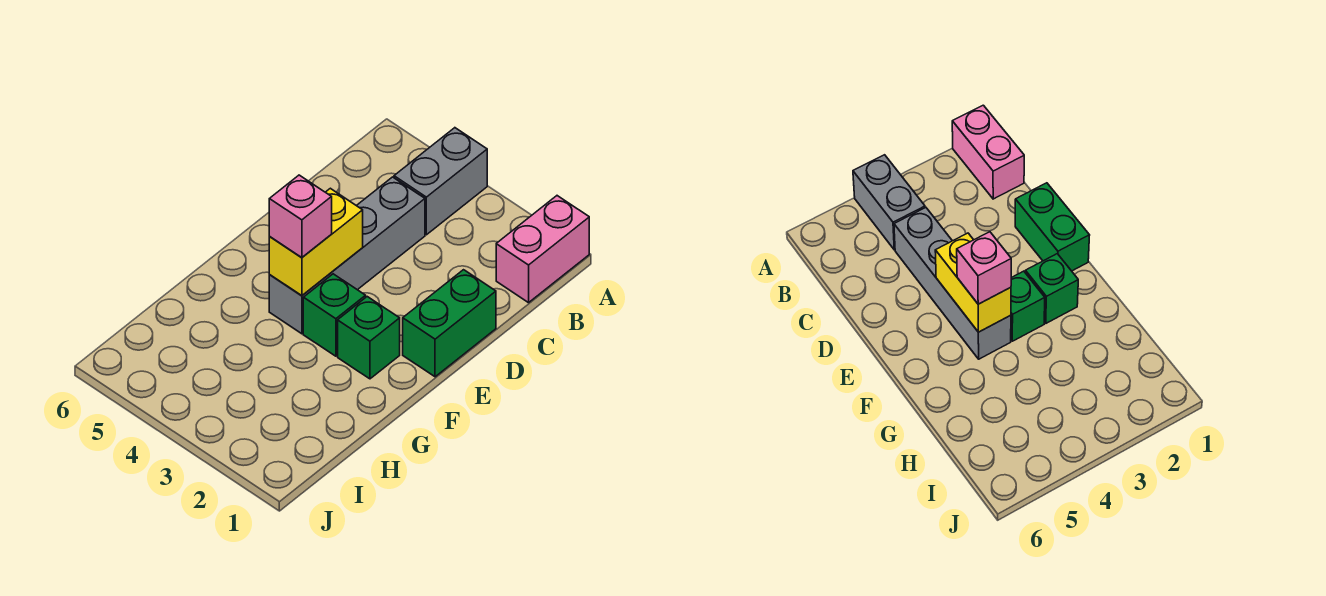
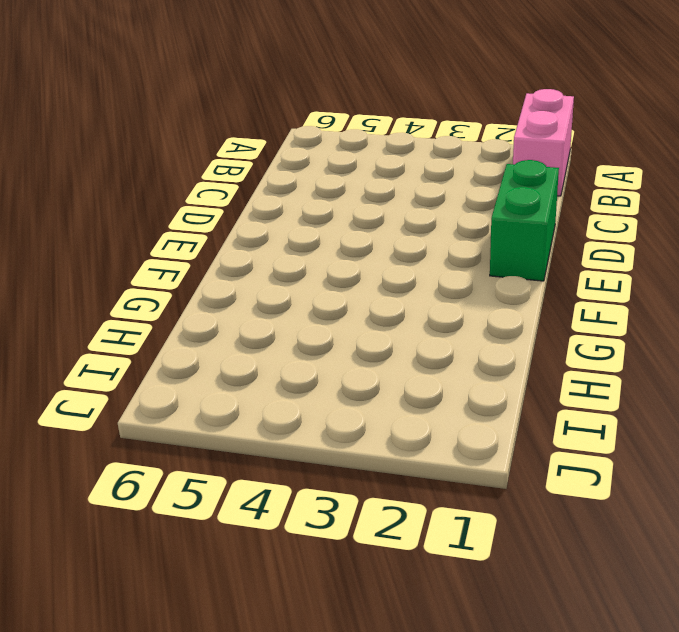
none -> grey 1x2 brick [394,128,487,235]
none -> grey 1x4 brick [269,177,425,334]

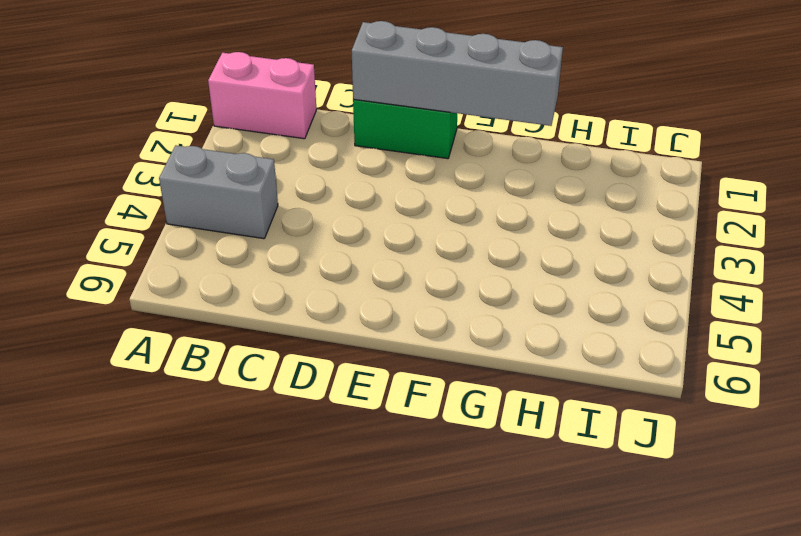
grey 1x4 brick [352,21,563,126] -> grey 1x4 brick moved to [269,177,425,334]
none -> green 1x1 brick [338,297,400,379]
none -> green 1x1 brick [303,274,366,356]

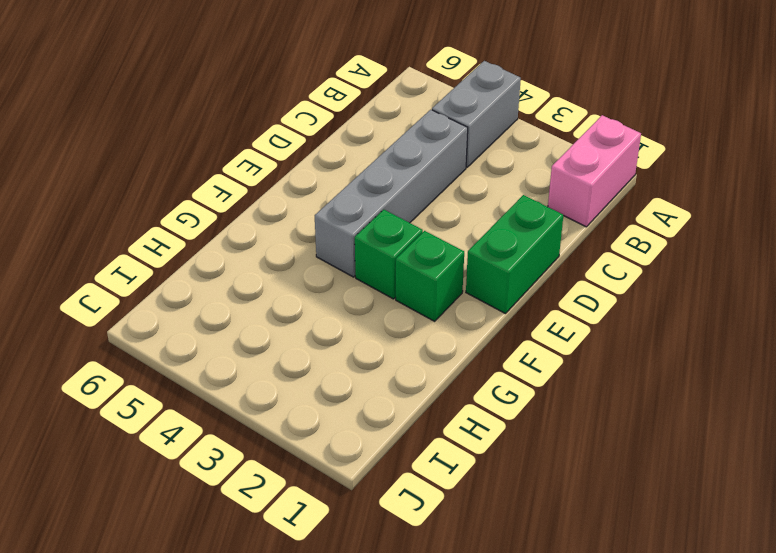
none -> yellow 1x2 brick [269,188,363,296]
none -> pink 1x1 brick [269,175,332,257]

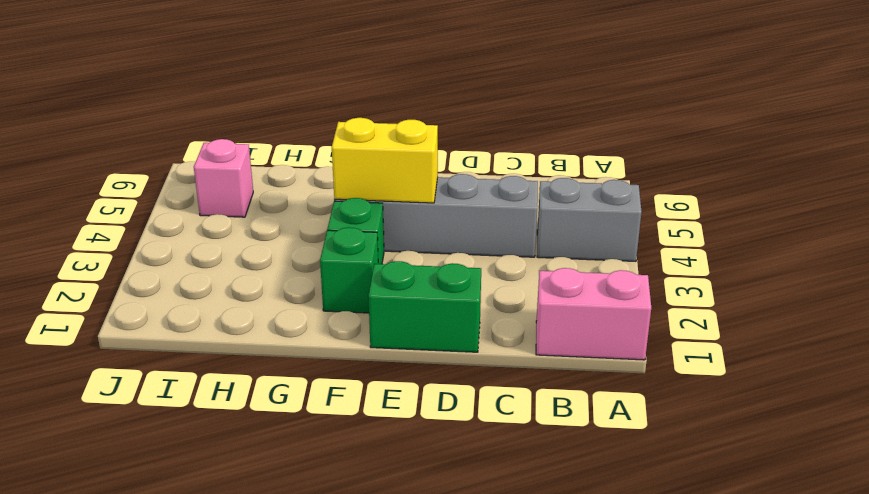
pink 1x1 brick [194,139,253,217] -> pink 1x1 brick moved to [269,175,332,257]

